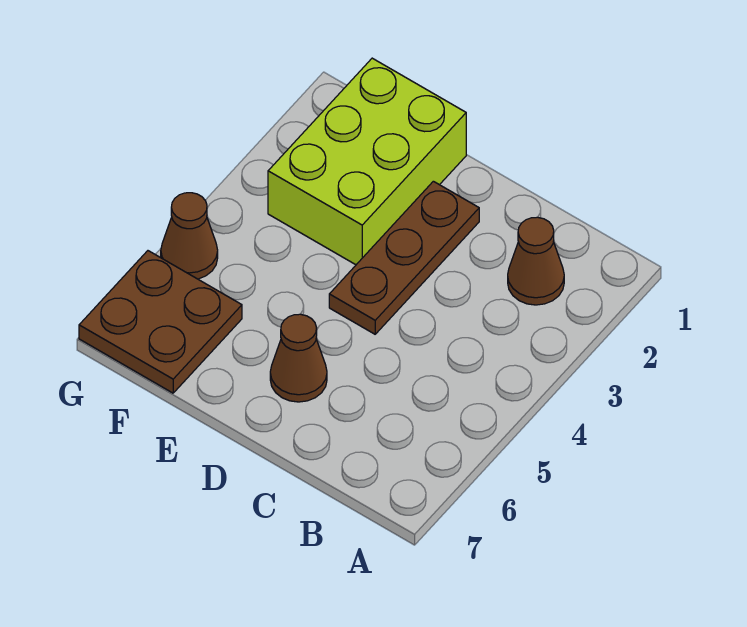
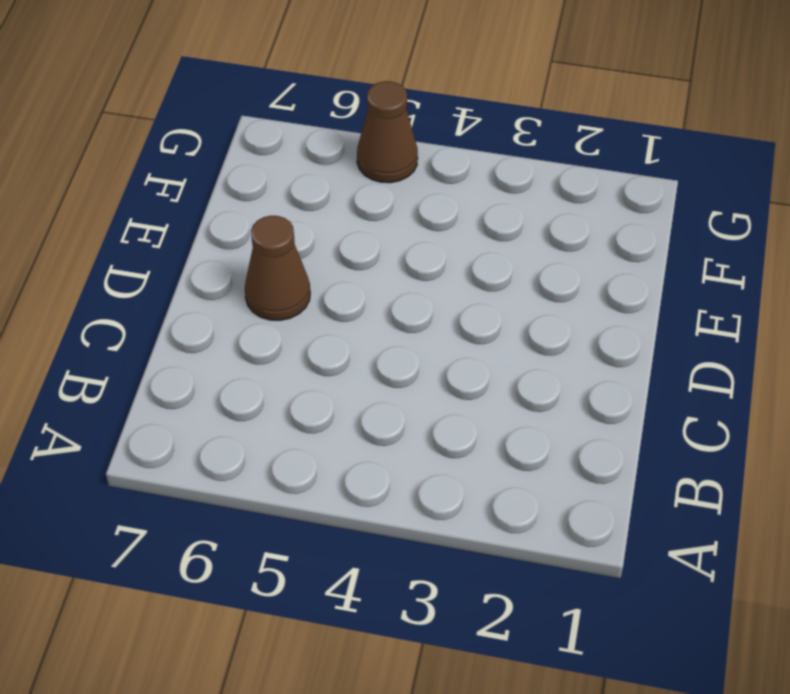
none -> brown 1x1 cone [508,217,564,305]
none -> brown 1x3 plate [329,181,479,334]

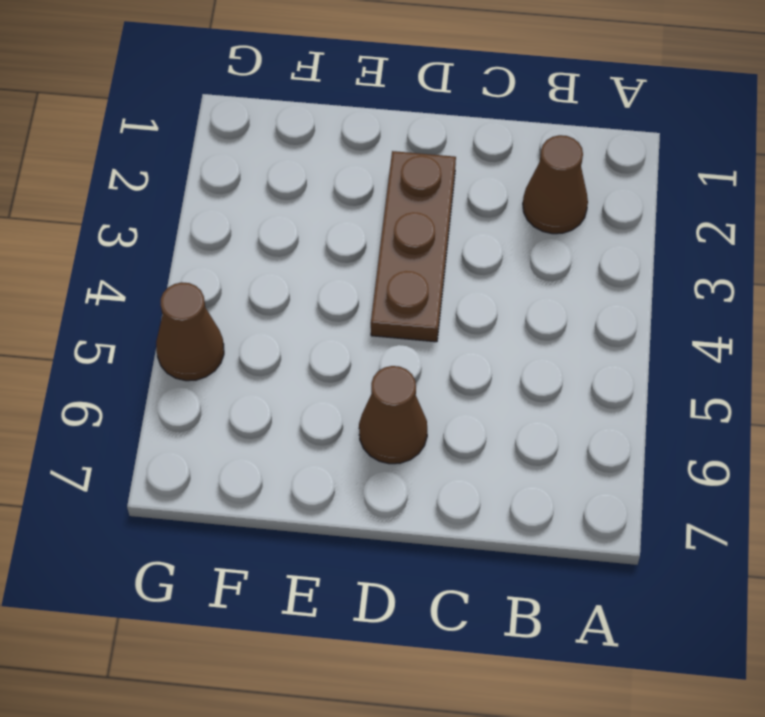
none -> lime 2x3 brick [268,58,466,265]
none -> brown 2x2 plate [79,251,242,393]

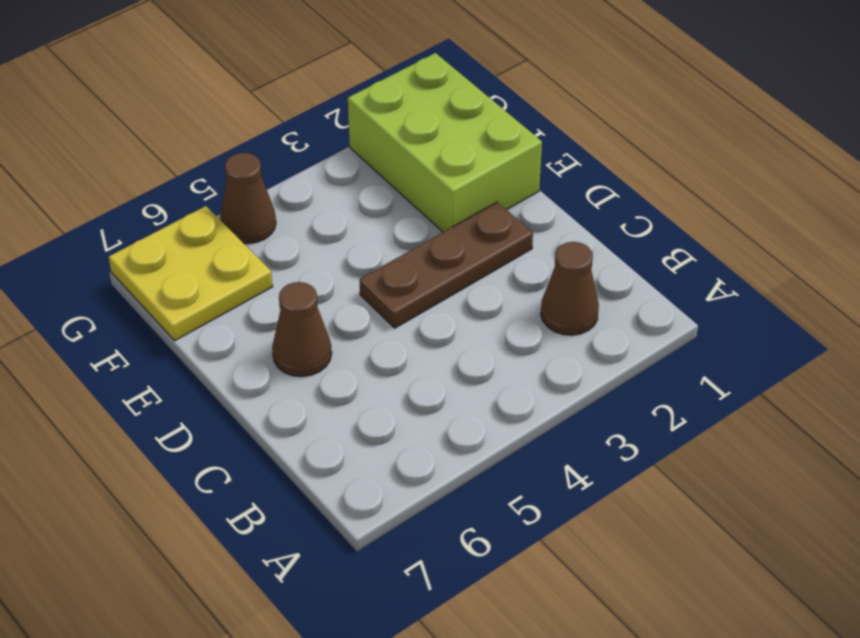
lime 2x3 brick [348,53,542,232] -> lime 2x3 brick turned to [268,58,466,265]
yellow 2x2 plate [109,206,273,341] -> brown 2x2 plate [79,251,242,393]

